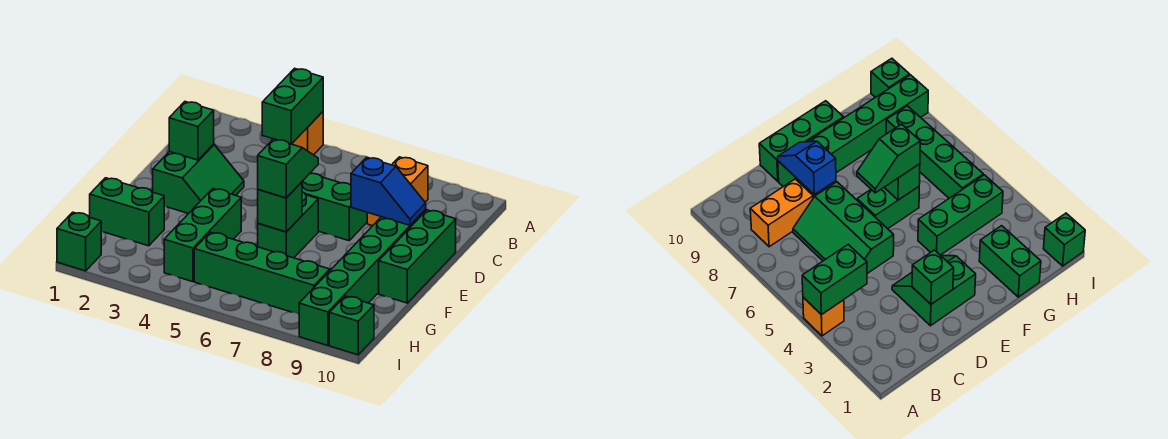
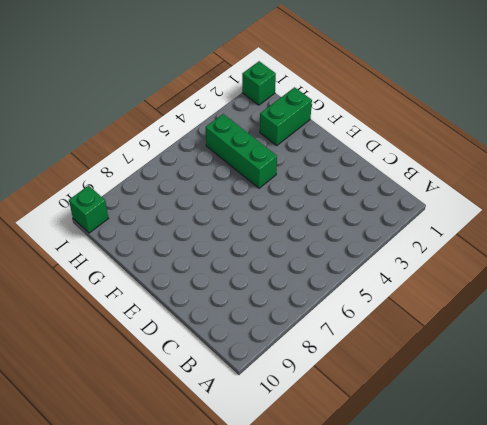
none -> orange 1x1 brick [292,112,323,155]
none -> orange 1x2 brick [367,157,428,226]
none -> green 2x3 slope [302,173,367,241]

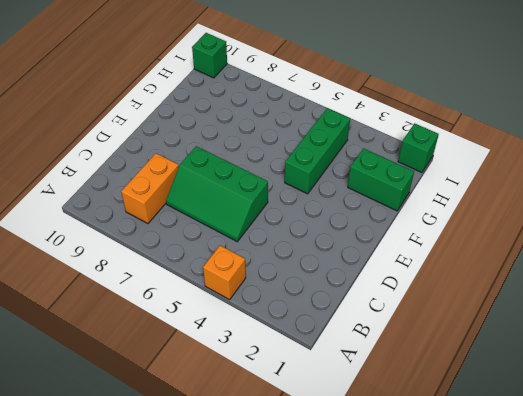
none -> green 2x2 slope [153,144,244,214]
none -> green 1x6 brick [299,210,426,345]
none -> green 1x3 brick [379,210,456,303]

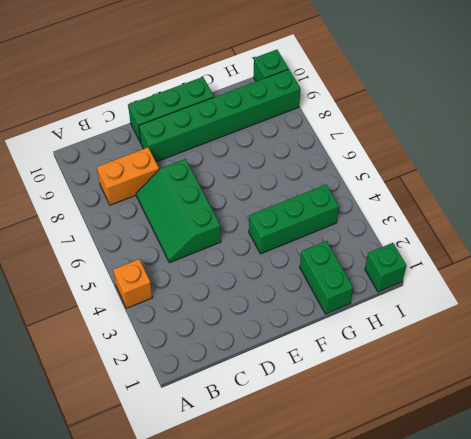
none -> green 2x2 slope [153,144,244,214]
none -> green 1x2 brick [258,192,318,258]
none -> green 1x4 brick [194,232,330,314]

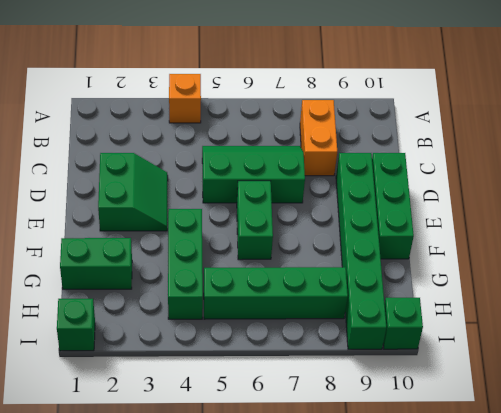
none -> green 1x2 brick [262,68,323,144]
none -> green 1x1 brick [169,102,214,160]
none -> blue 1x2 slope [351,157,426,225]

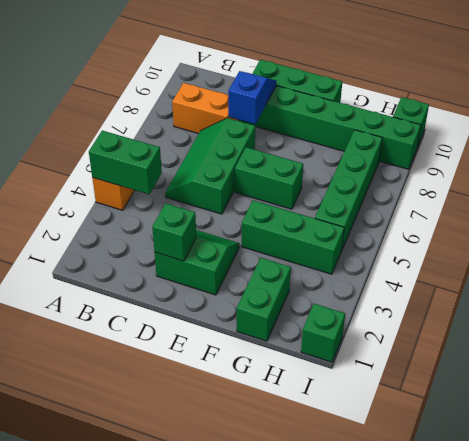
none -> green 1x1 brick [258,182,302,232]
none -> green 1x2 slope [258,139,318,198]

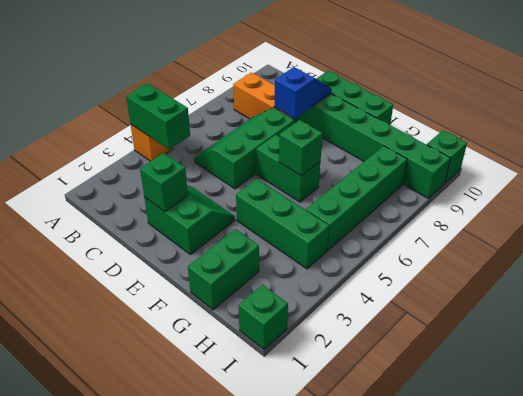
none -> green 1x2 slope [258,139,318,198]

